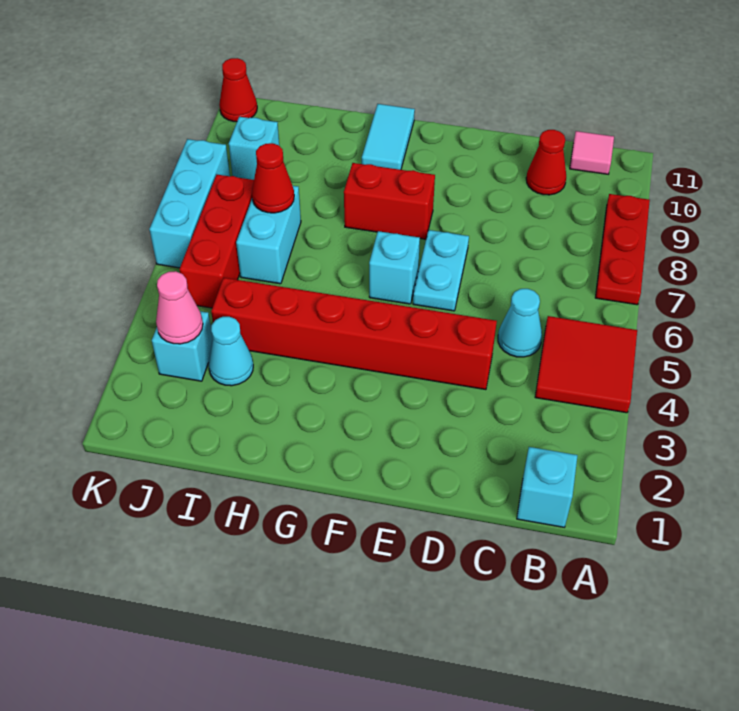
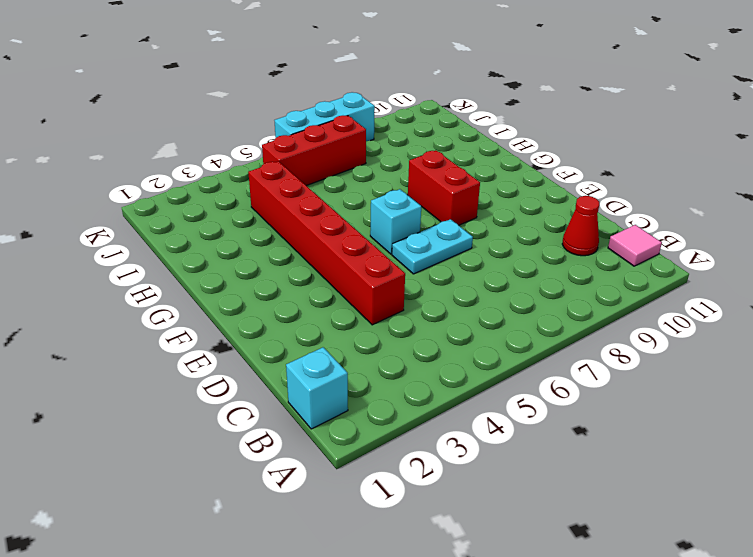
none -> red 2x2 tile [535,316,637,413]
none -> red 1x3 plate [595,194,650,305]
none -> cyan 1x1 cone [498,289,542,357]

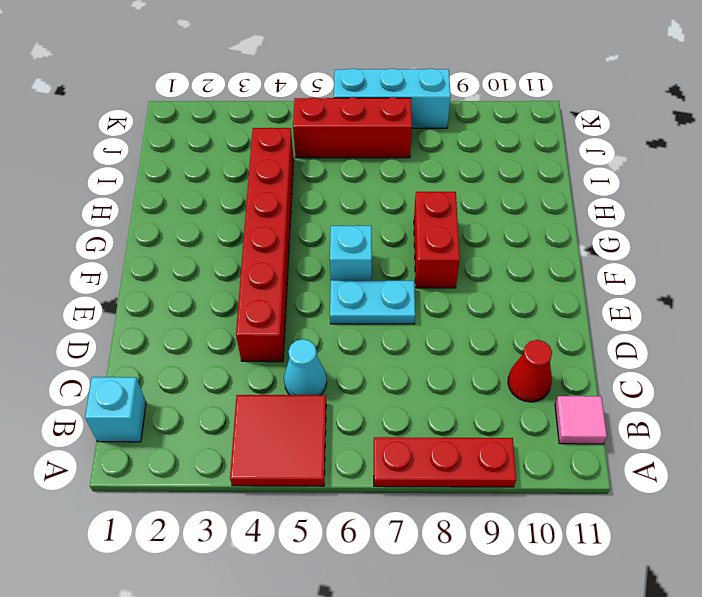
none -> cyan 1x2 tile [362,104,415,170]
none -> cyan 1x1 cone [208,317,253,386]
none -> cyan 1x2 brick [236,186,301,284]

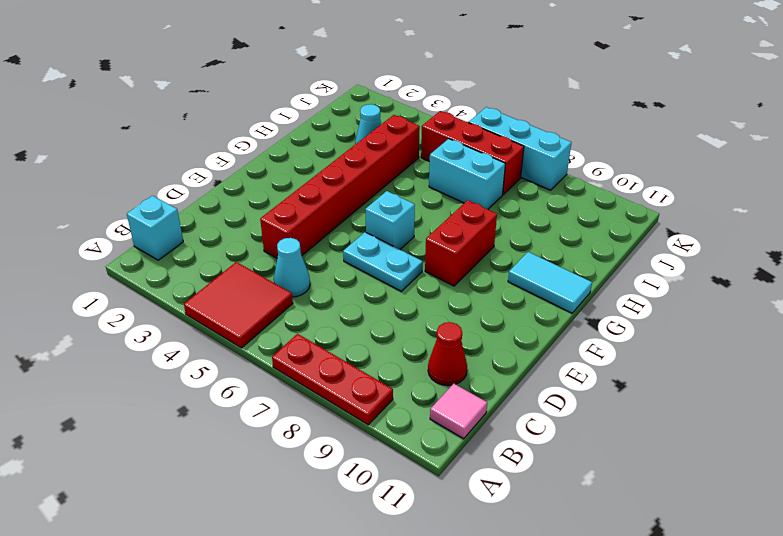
none -> cyan 1x1 brick [152,311,213,381]
none -> cyan 1x1 brick [229,117,279,180]
none -> red 1x1 cone [219,58,257,122]

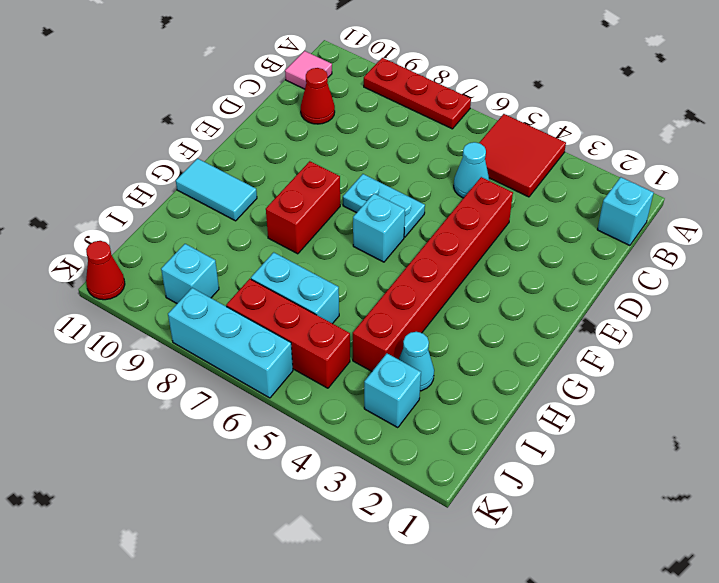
none -> red 1x1 cone [252,143,294,213]
none -> pink 1x1 cone [156,271,203,344]

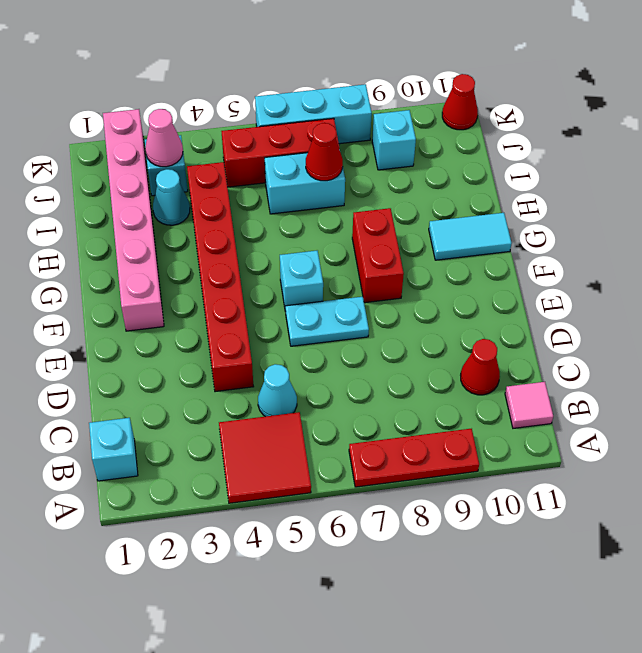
pink 1x6 brick [103,109,164,331] -> none

